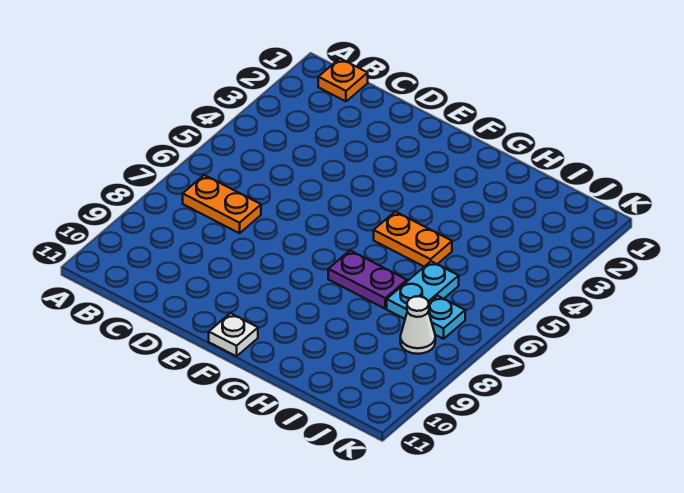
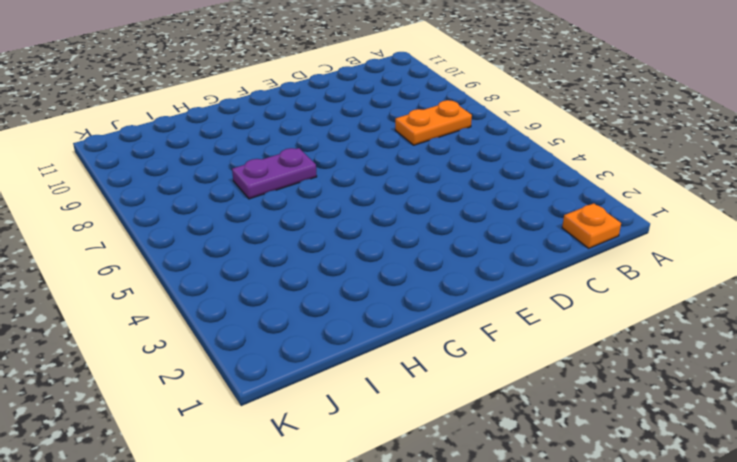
none -> white 1x1 plate [209,313,258,356]
none -> orange 1x2 plate [374,212,452,267]

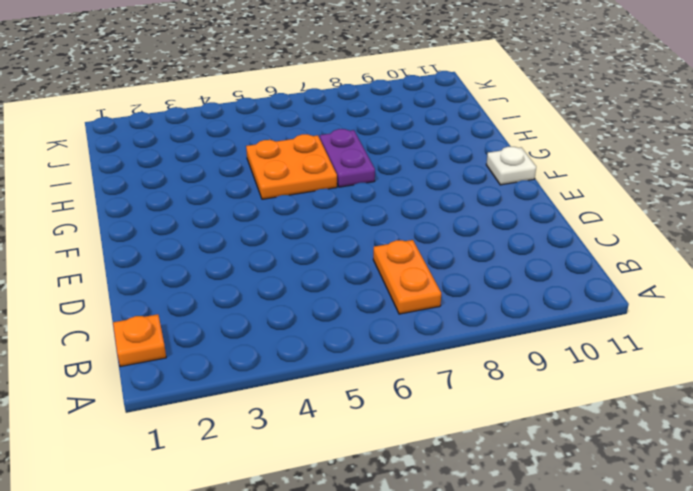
orange 2x2 plate [246,134,337,199] -> orange 1x2 plate [374,212,452,267]
none -> cyan 1x2 plate [387,261,459,319]
none -> cyan 1x1 plate [429,296,465,339]

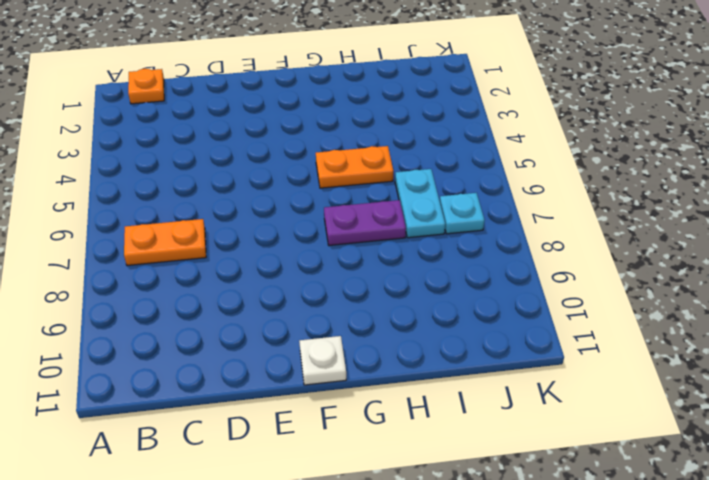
none -> white 1x1 cone [400,296,435,354]

